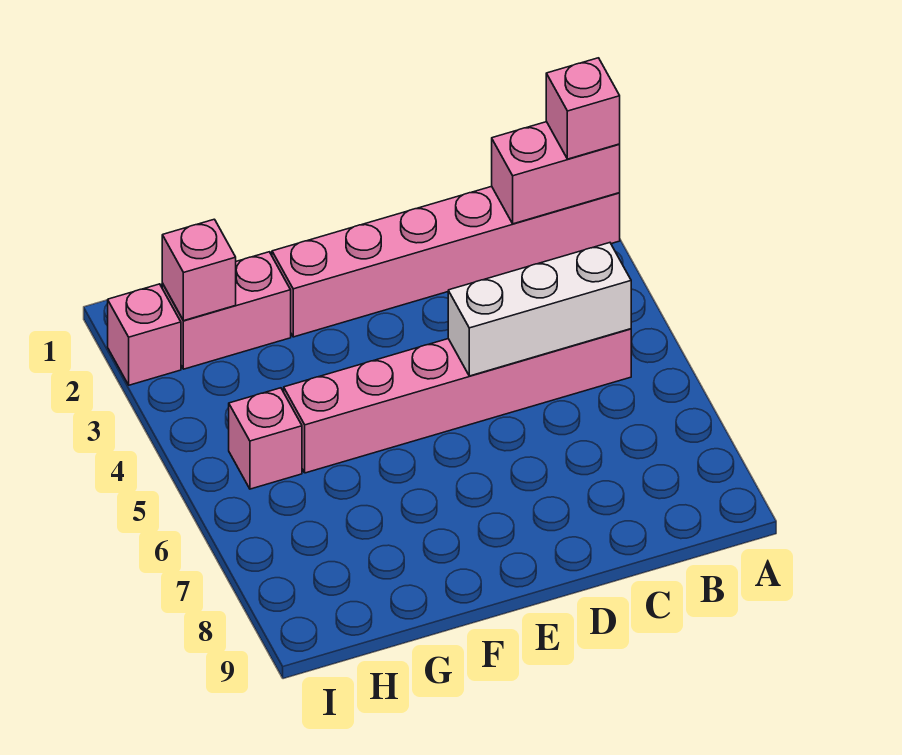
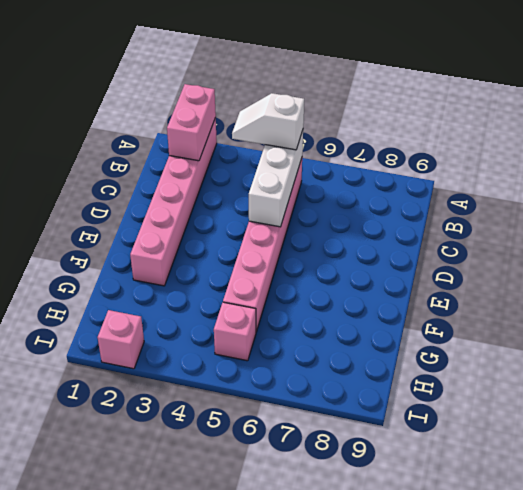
white 1x2 slope [232,93,304,150] -> none
none -> pink 1x2 brick [162,252,291,369]
none -> pink 1x1 brick [162,219,236,321]

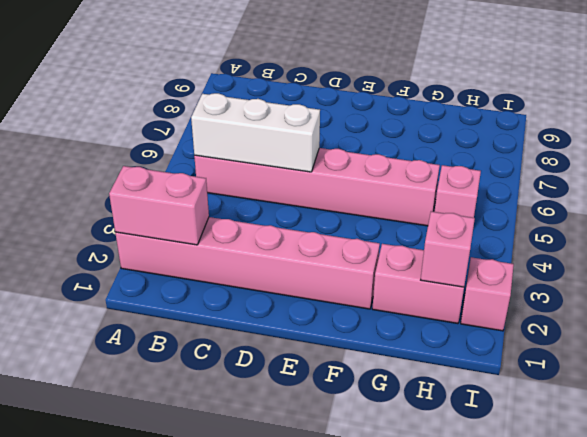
none -> pink 1x1 brick [546,58,620,159]

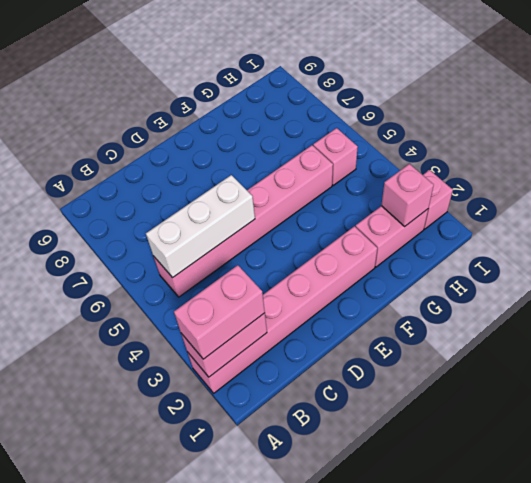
pink 1x2 brick [174,265,265,359] -> pink 1x1 brick [546,58,620,159]

